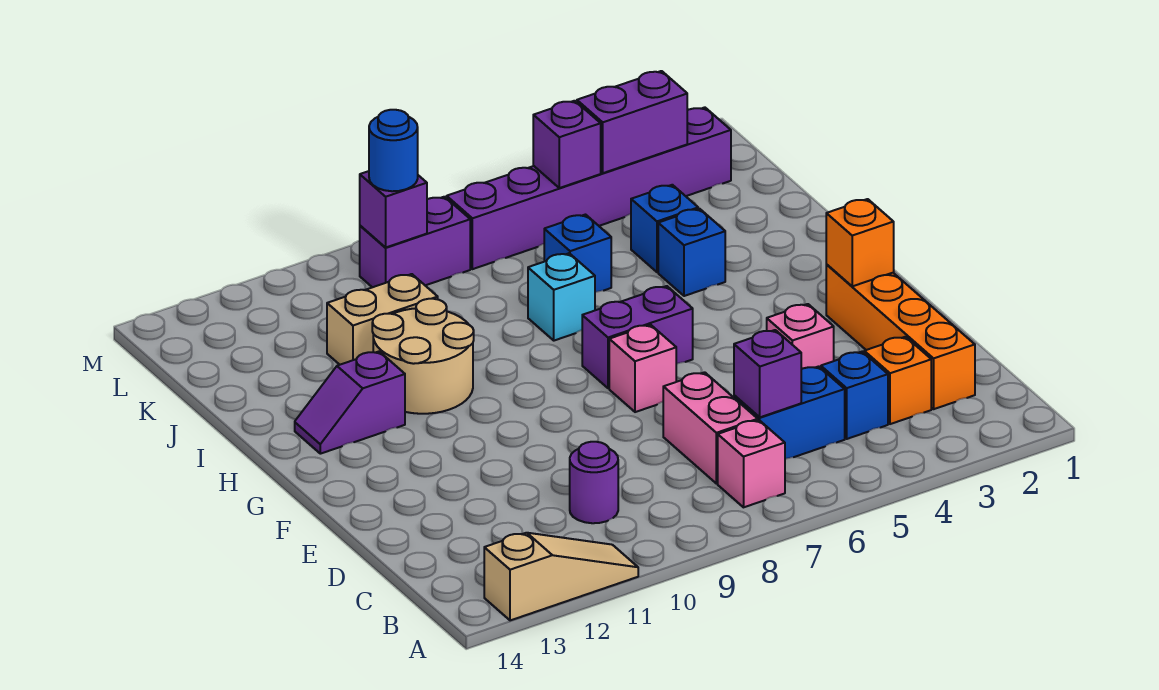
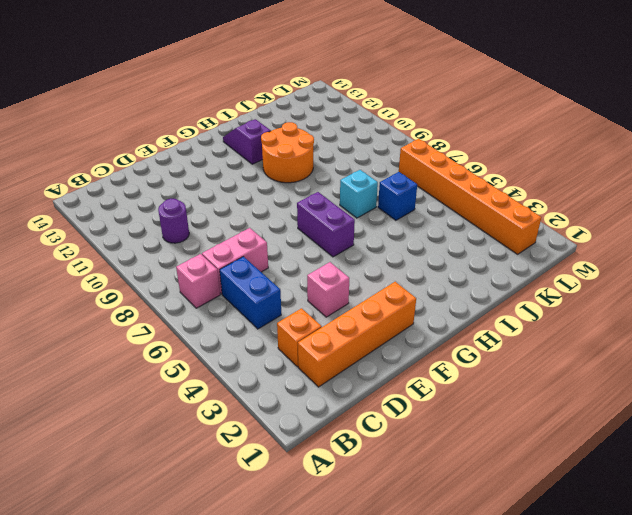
orange 2x2 round brick [261,122,314,183] -> tan 2x2 round brick [372,299,474,414]
orange 1x6 brick [399,139,541,254] -> purple 1x6 brick [447,107,731,269]
none -> tan 1x3 slope [484,533,638,620]
none -> blue 1x1 brick [821,352,888,439]
none -> pink 1x1 brick [609,325,676,412]

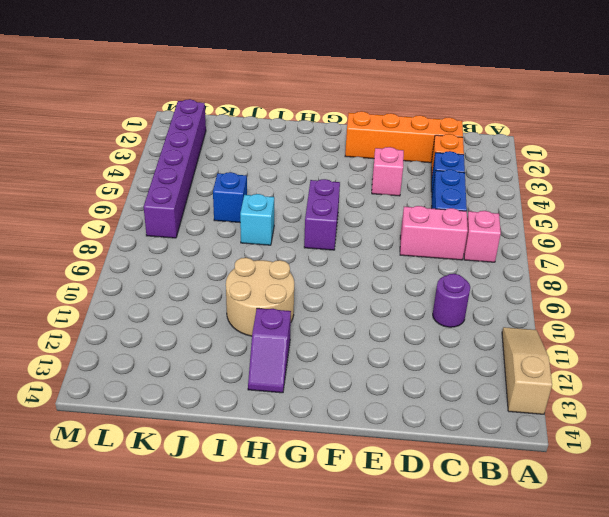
none -> pink 1x1 brick [609,325,676,412]
none -> blue 1x1 brick [658,209,725,296]
none -> blue 1x1 brick [631,185,698,272]

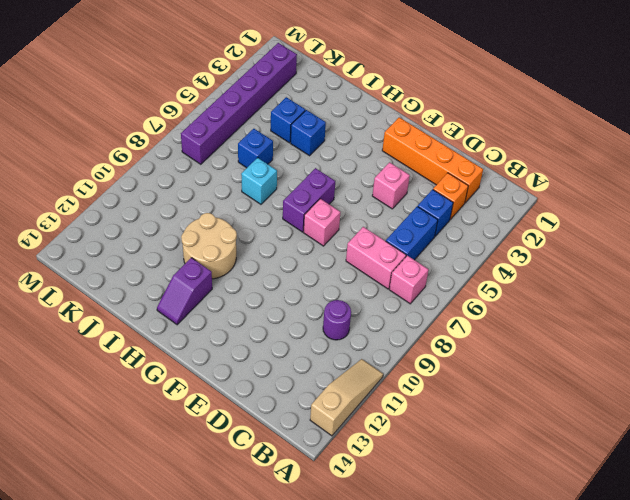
none -> tan 1x2 brick [327,274,438,365]
none -> purple 1x2 brick [360,197,470,287]
none -> purple 1x1 brick [734,330,801,417]

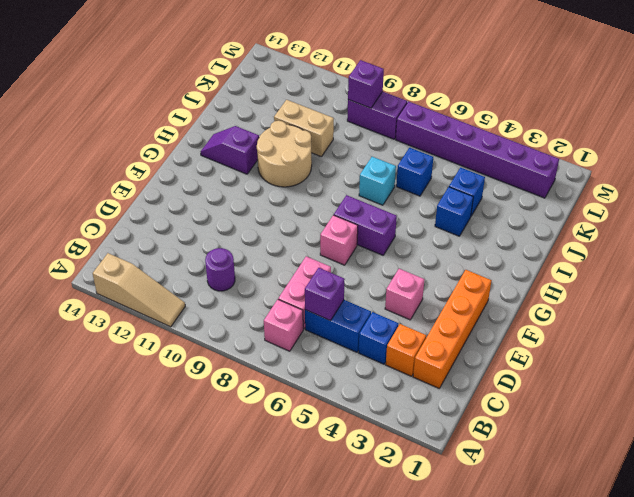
none -> orange 1x1 brick [826,199,894,286]
none -> purple 1x2 brick [577,71,687,173]
none -> purple 1x1 brick [533,101,601,188]

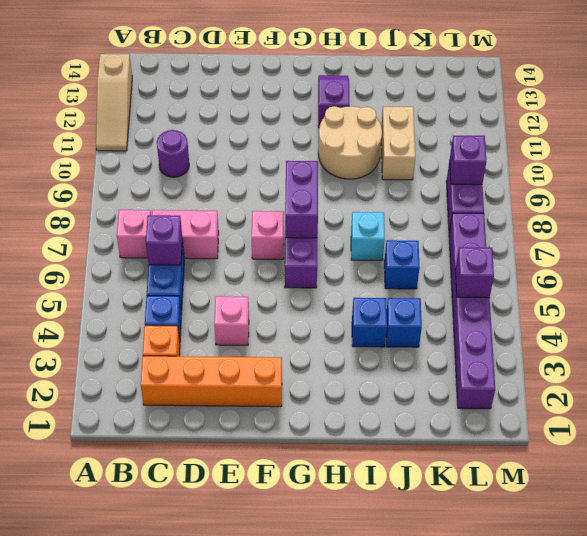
purple 1x2 brick [285,161,318,238] -> purple 1x2 brick moved to [577,71,687,173]
none -> orange 1x1 brick [826,199,894,286]
none -> blue 1x1 round brick [369,110,418,191]

